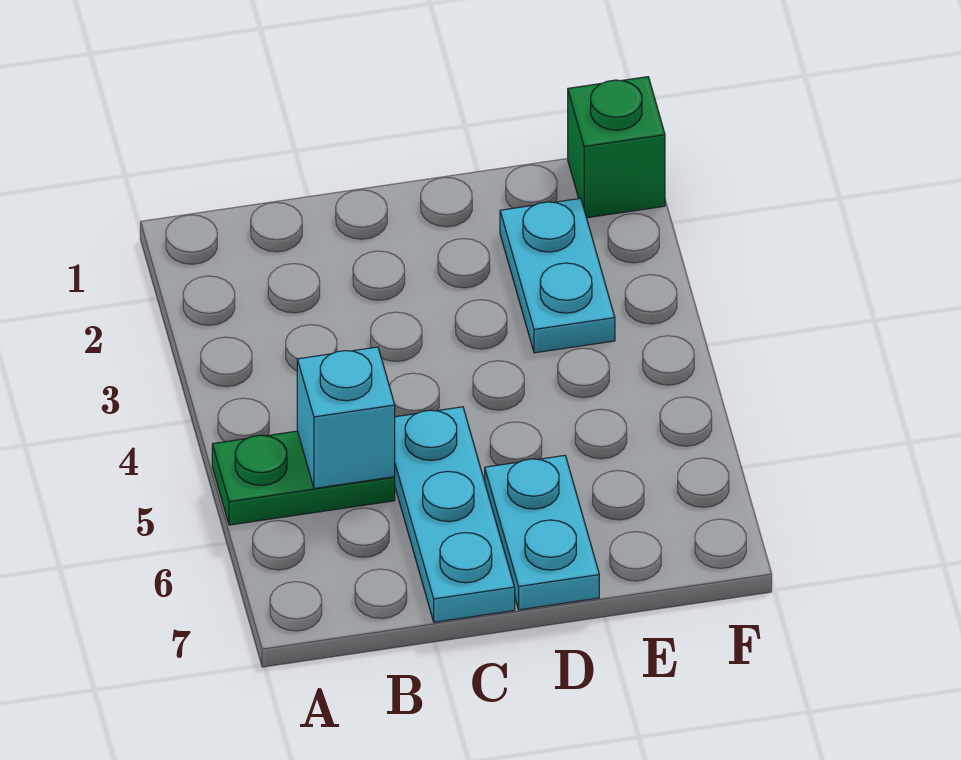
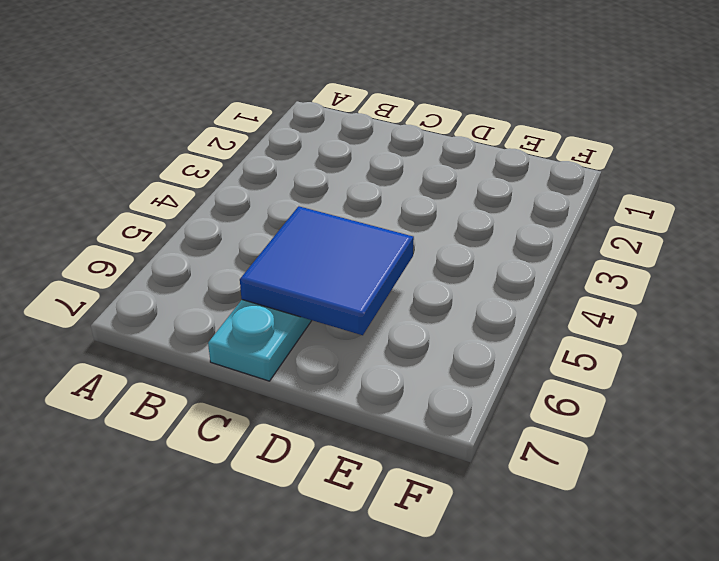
blue 2x2 tile [240,206,414,335] -> none
none -> green 1x2 plate [212,431,395,525]
none -> cyan 1x2 plate [485,455,599,610]

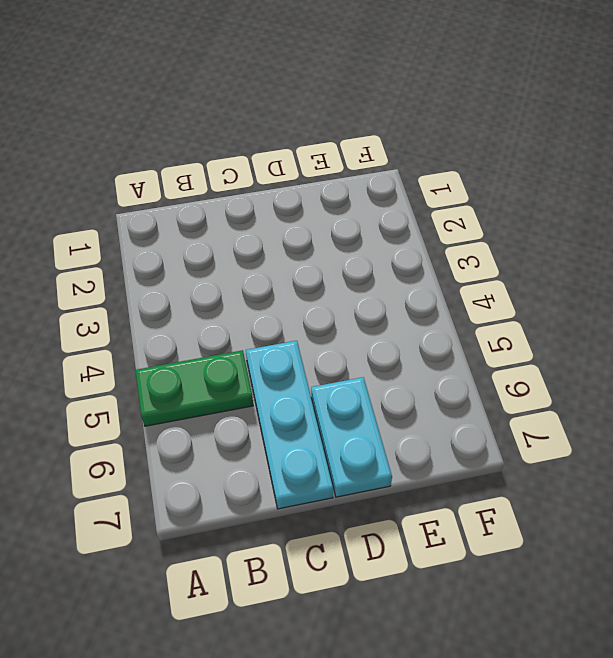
none -> cyan 1x2 plate [500,198,615,353]
none -> green 1x1 brick [568,77,665,218]

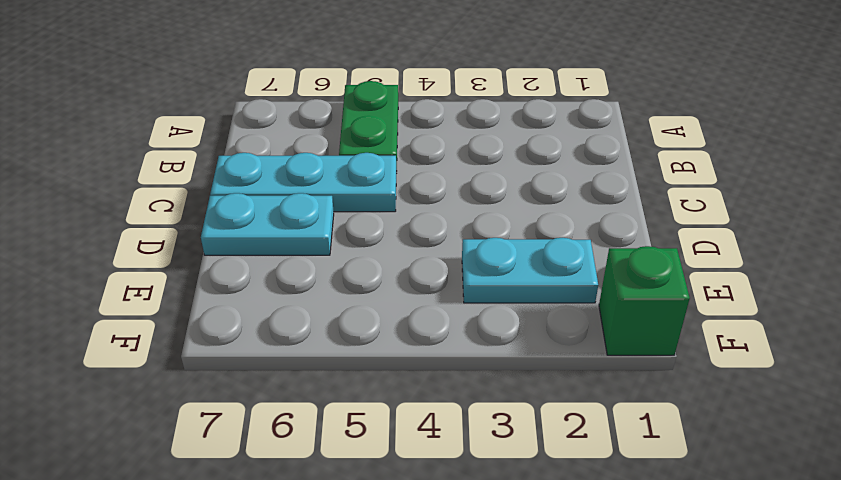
none -> cyan 1x1 brick [297,347,395,488]

